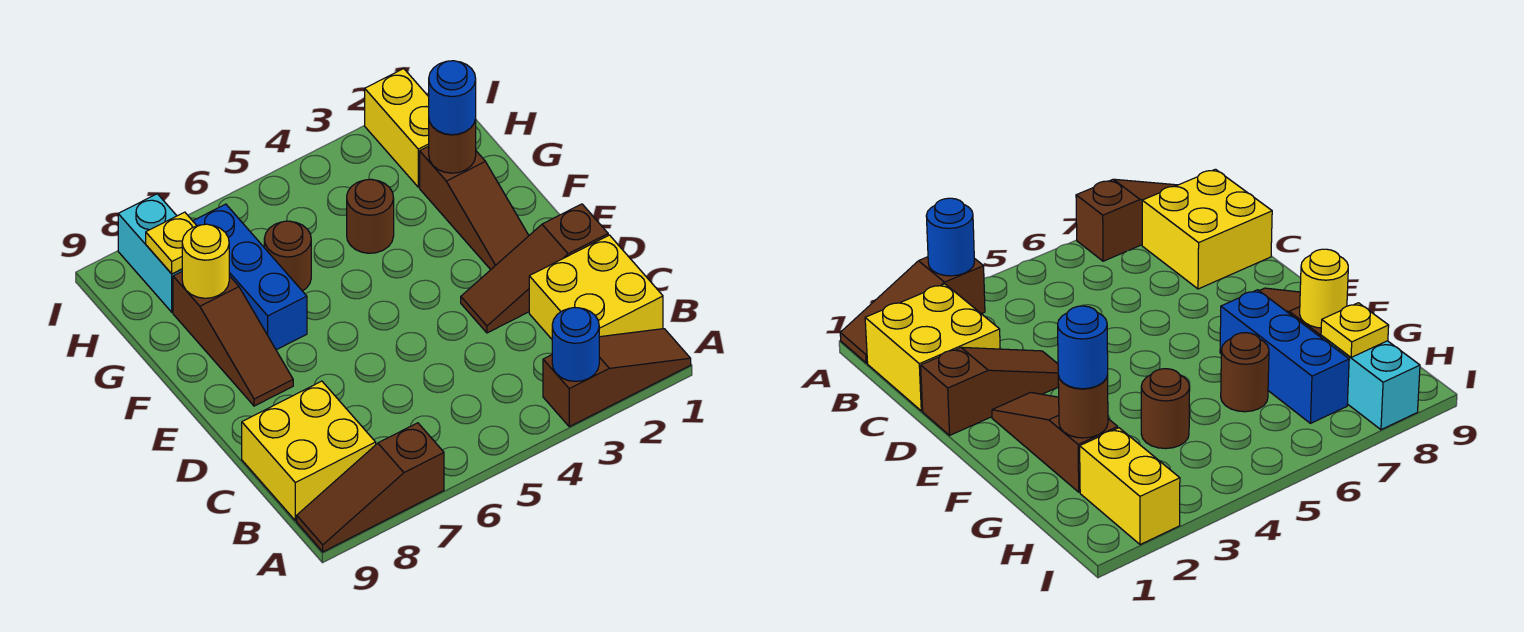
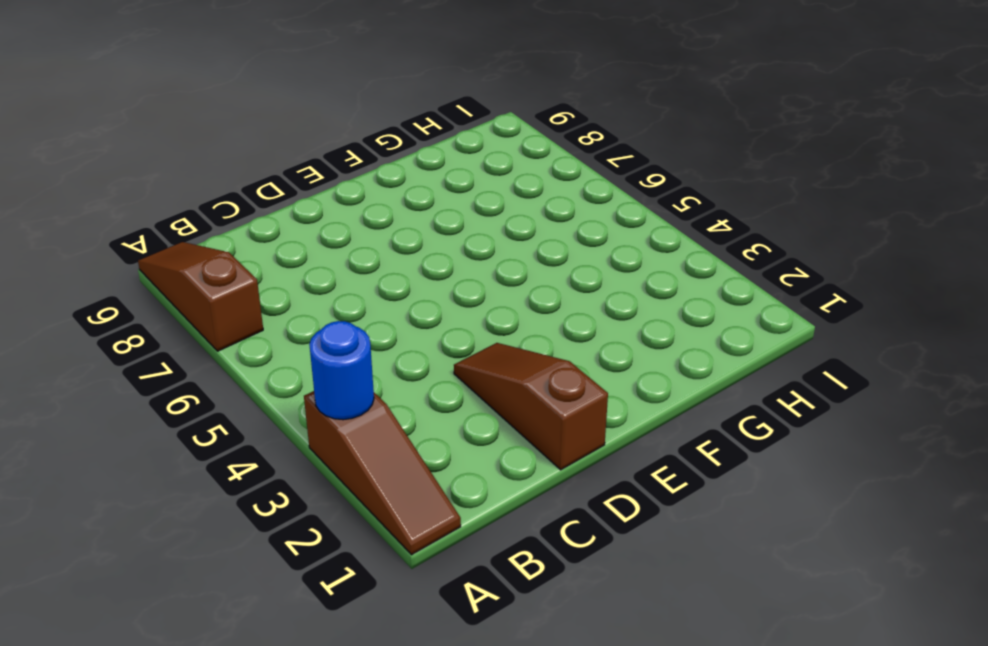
none -> yellow 2x2 brick [529,235,663,339]
none -> yellow 2x2 brick [242,381,376,521]
none -> brown 1x3 slope [420,146,529,270]

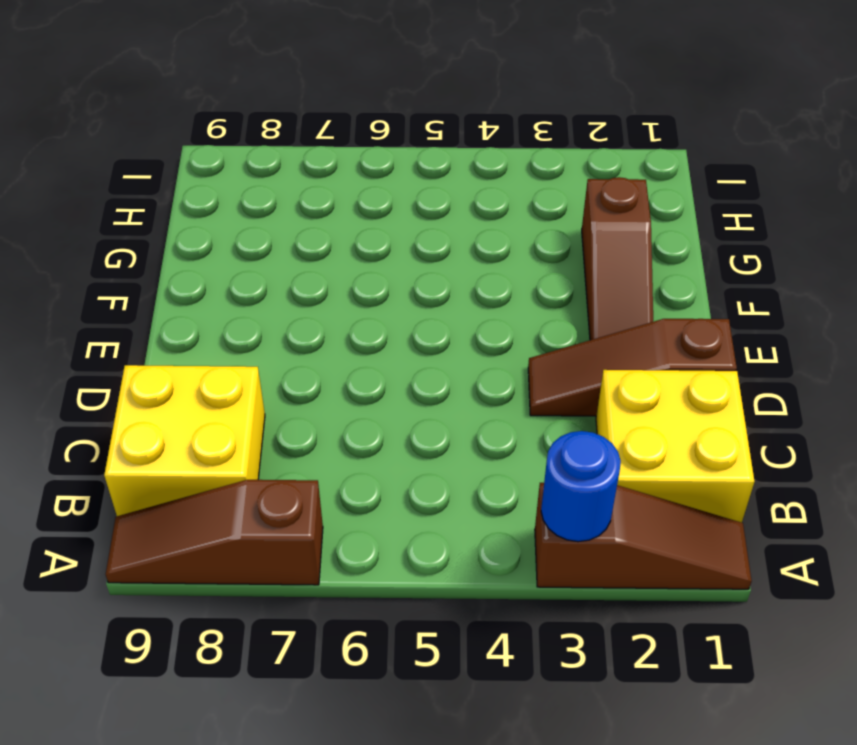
none -> brown 1x3 slope [173,272,293,406]
none -> blue 1x3 brick [193,204,307,350]
none -> brown 1x1 round brick [347,179,394,253]

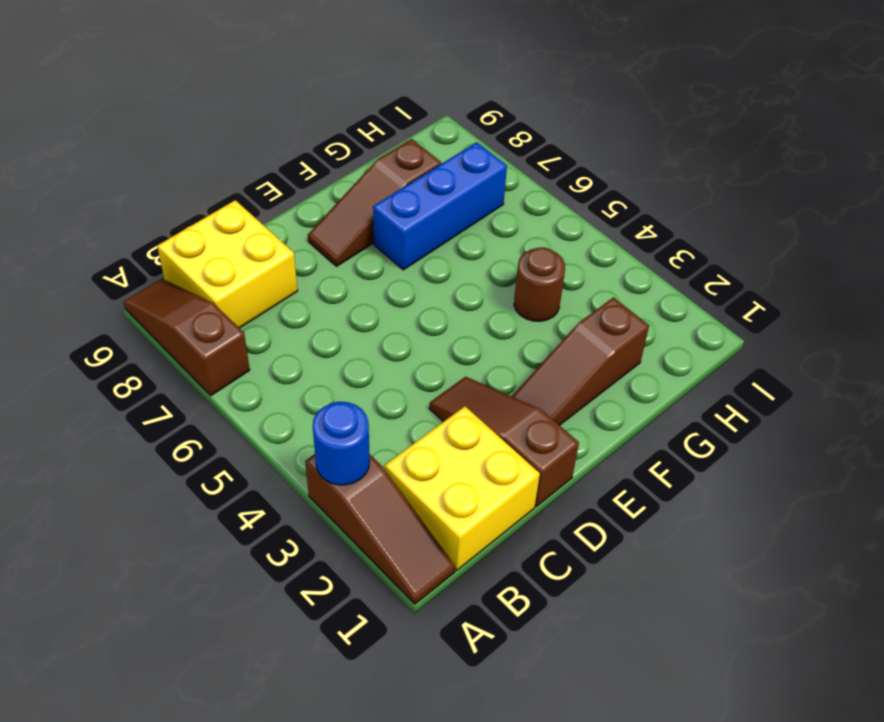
none -> brown 1x1 round brick [264,221,311,291]
none -> yellow 1x2 brick [365,69,429,187]
none -> cyan 1x2 brick [118,194,182,312]

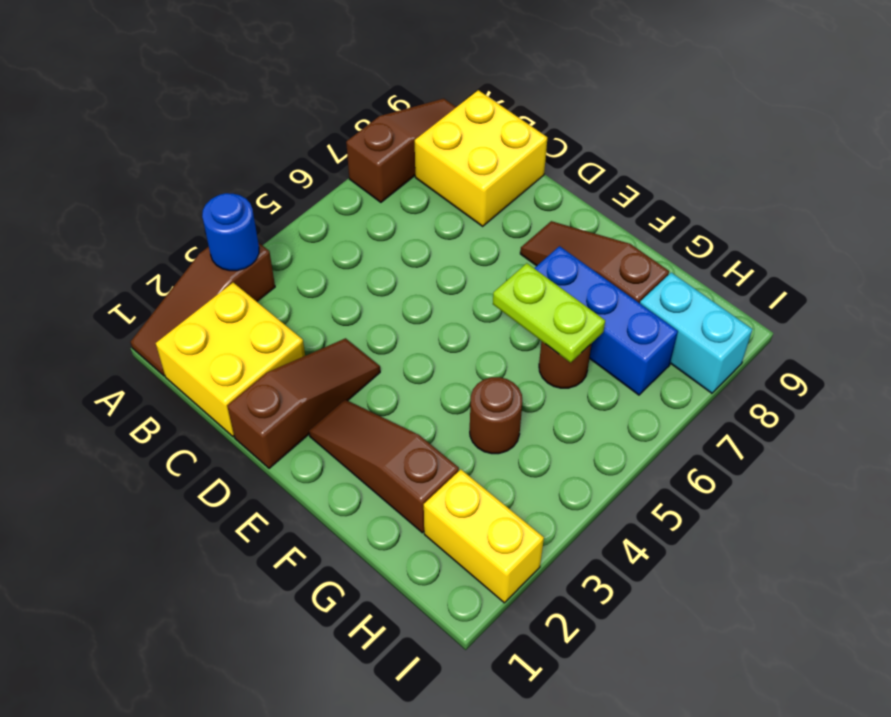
lime 1x2 plate [493,263,605,363] -> none
none -> brown 1x1 round brick [429,119,476,173]
none -> yellow 1x1 round brick [182,224,229,298]
none -> yellow 1x1 plate [146,212,197,274]

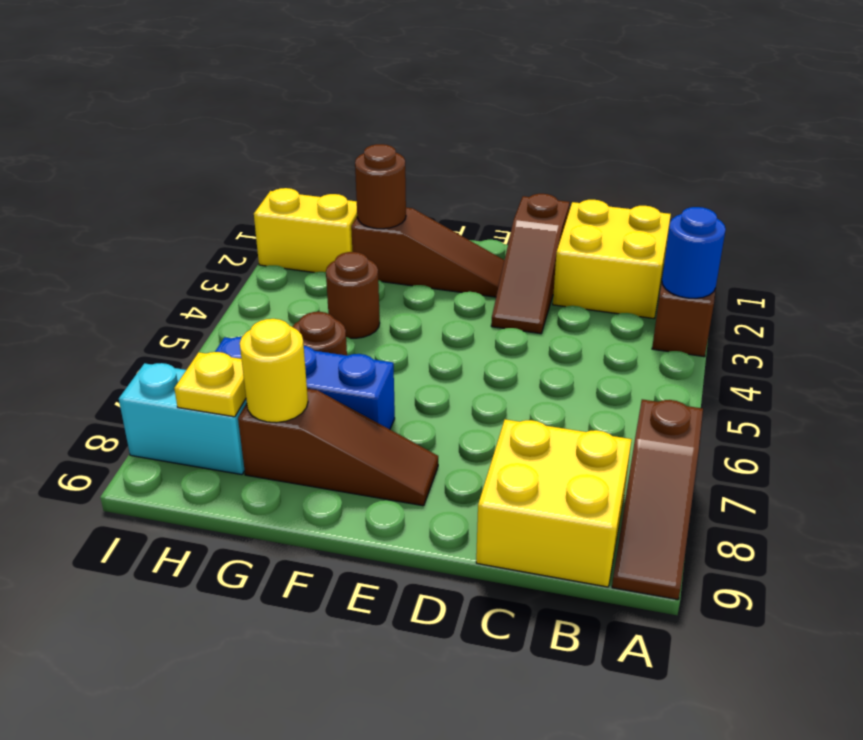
none -> blue 1x1 round brick [429,61,476,135]

